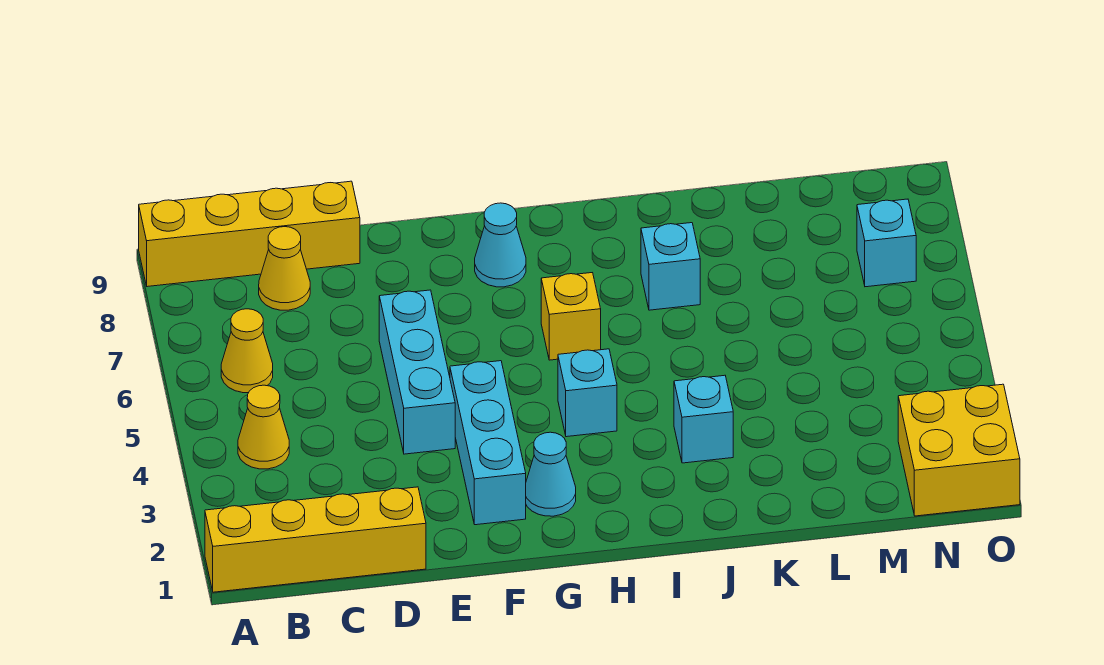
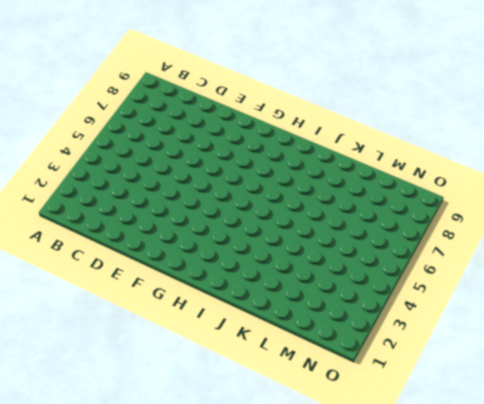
none -> yellow 1x4 brick [205,487,426,592]
none -> yellow 1x4 brick [139,181,360,287]
none -> yellow 1x1 cone [238,385,289,469]

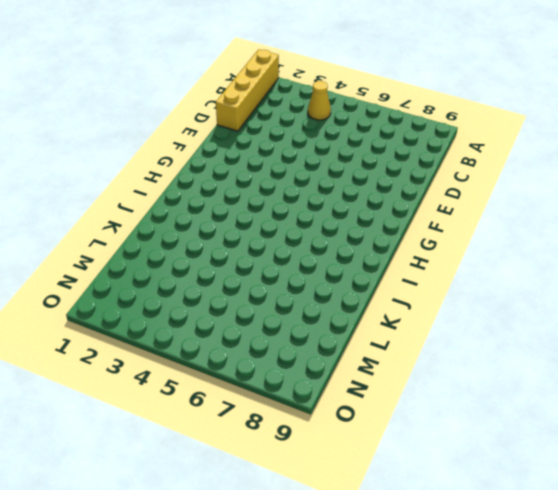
none -> yellow 1x4 brick [139,181,360,287]
none -> yellow 1x1 cone [221,309,273,393]
none -> yellow 1x1 cone [259,227,310,310]

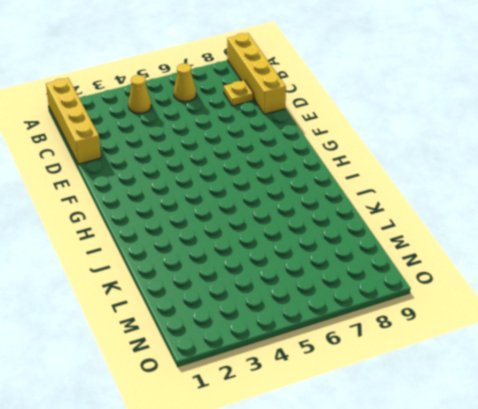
yellow 1x1 plate [224,80,254,106] -> yellow 1x1 cone [259,227,310,310]
none -> cyan 1x3 brick [379,290,455,454]
none -> cyan 1x3 brick [450,361,526,525]
none -> cyan 1x1 cone [526,432,576,516]

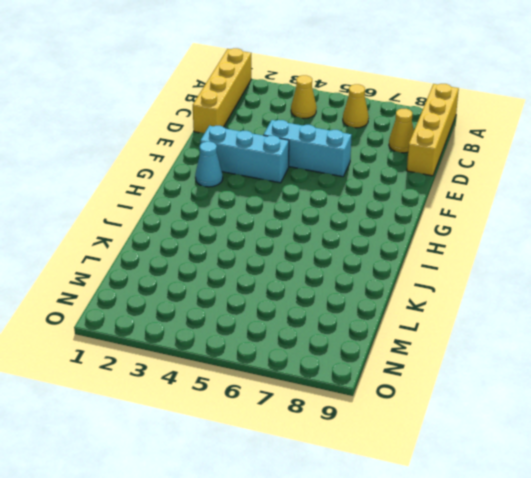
none -> cyan 1x1 cone [475,203,526,287]
none -> cyan 1x1 brick [558,349,617,437]
none -> yellow 1x1 brick [541,273,601,360]

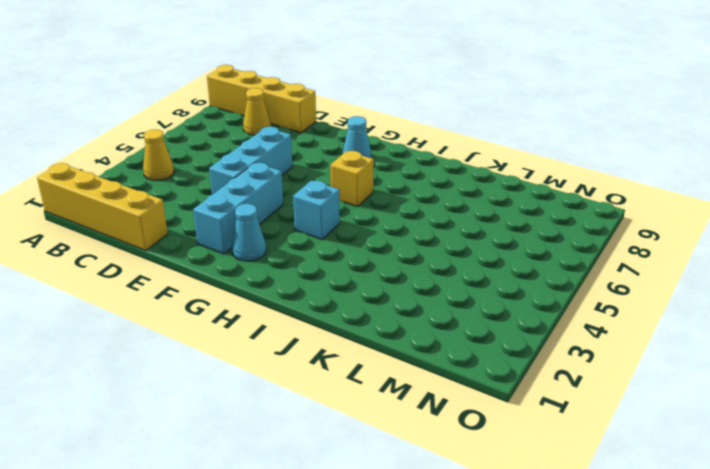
none -> yellow 1x1 cone [221,309,273,393]
none -> cyan 1x1 brick [674,375,733,463]
none -> cyan 1x1 brick [641,223,700,310]

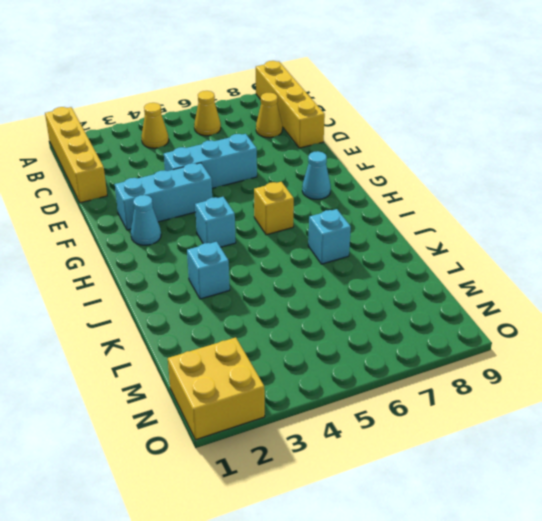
none -> cyan 1x1 brick [857,199,916,287]

